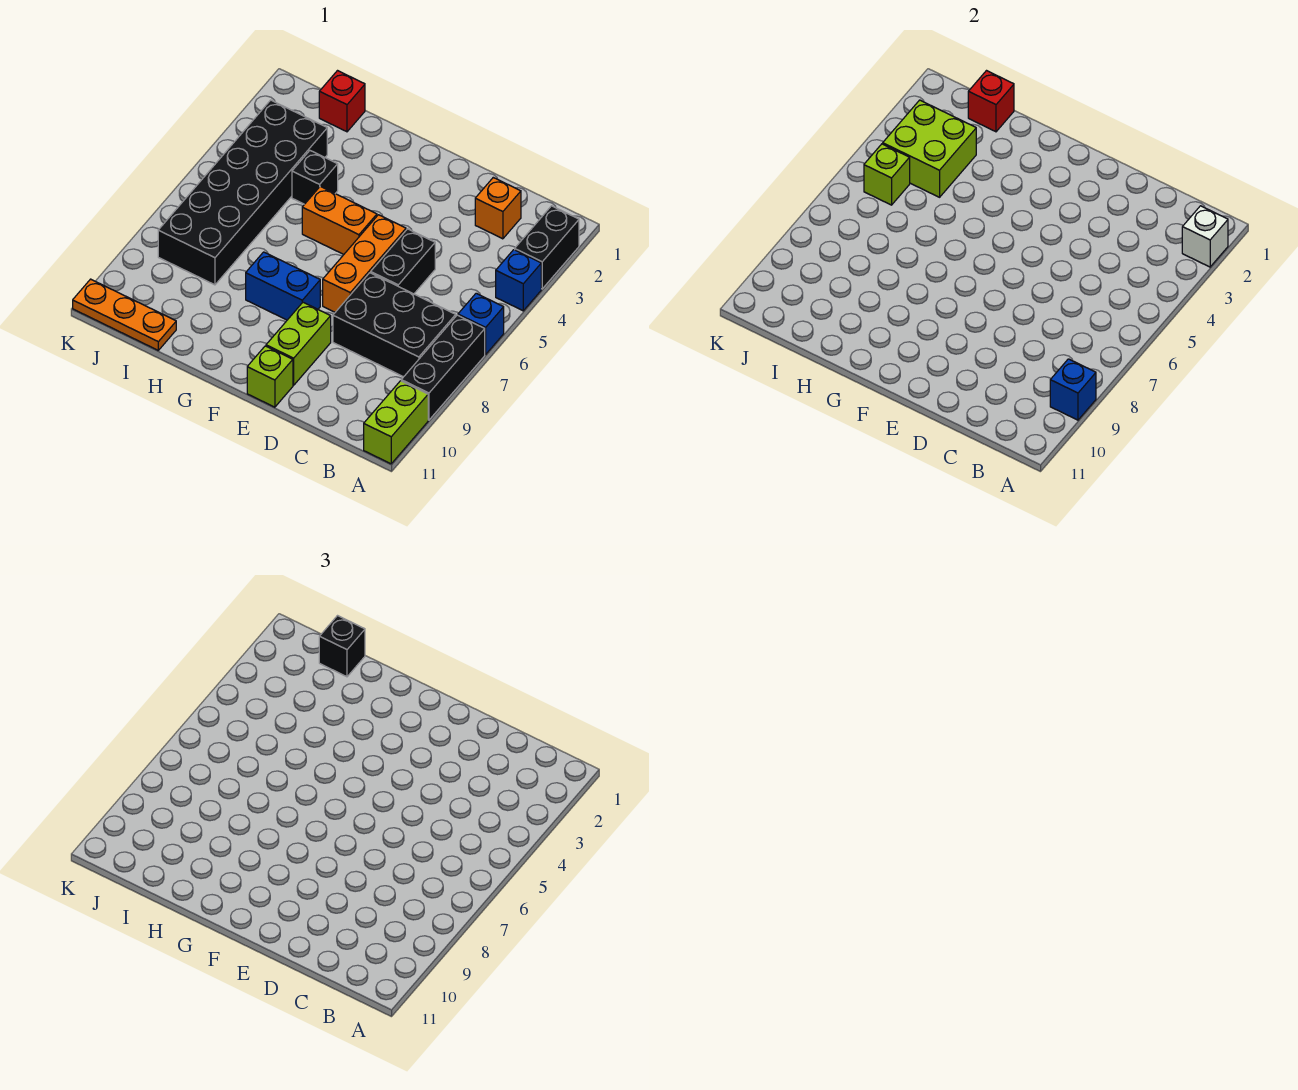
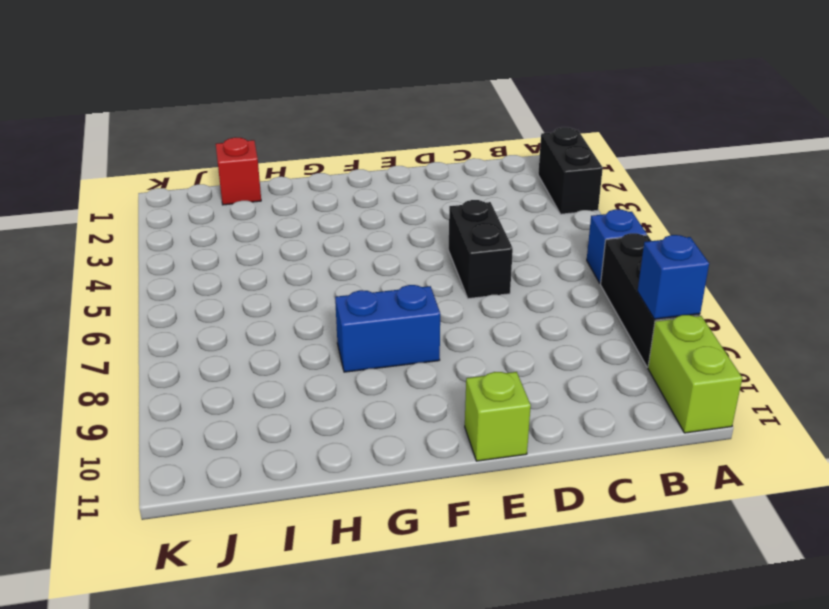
none -> blue 1x1 brick [496,250,541,311]
none -> black 2x3 brick [333,273,456,377]
none -> orange 1x1 brick [475,178,521,239]

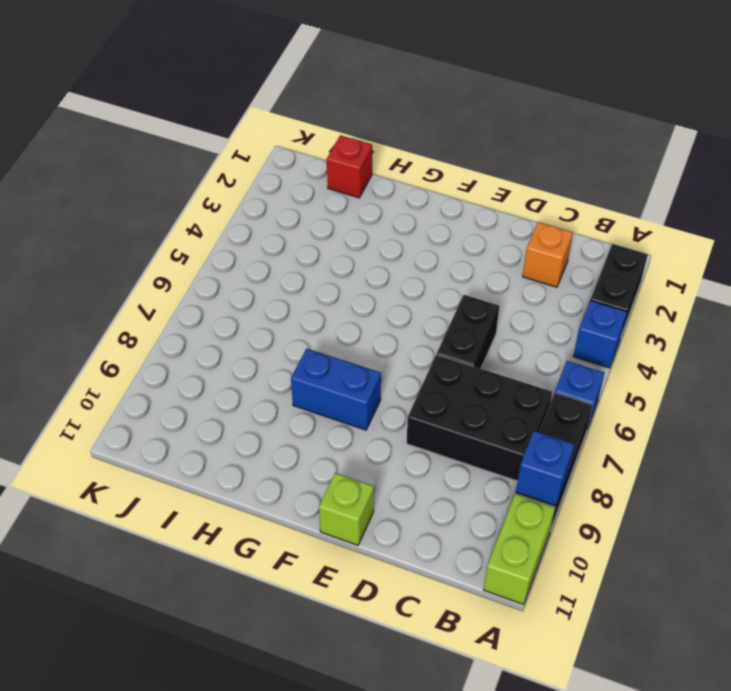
none -> orange 1x3 brick [323,215,406,312]
none -> lime 1x2 brick [266,302,331,385]
none -> orange 1x2 brick [302,186,377,254]

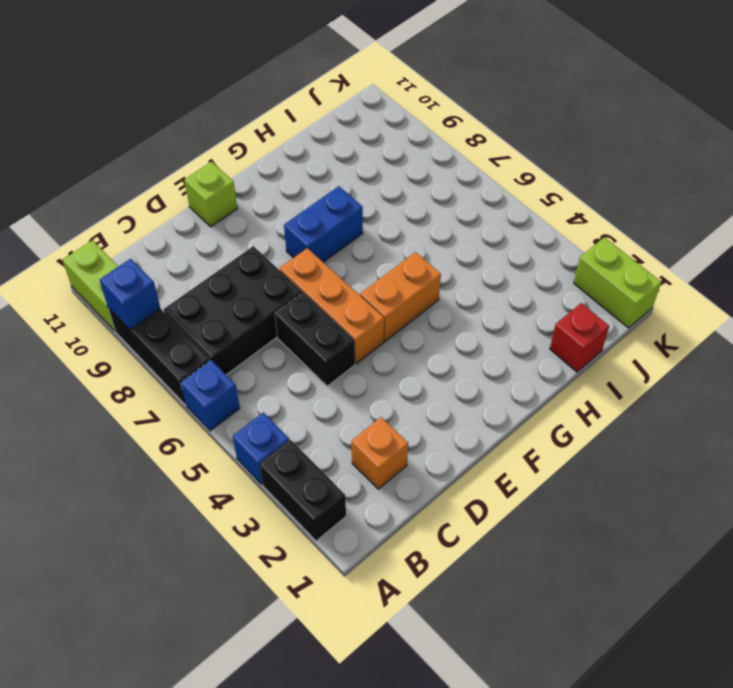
lime 1x2 brick [574,237,661,328] -> lime 1x2 brick moved to [266,302,331,385]
none -> black 1x1 brick [292,151,338,204]
none -> black 2x6 brick [158,100,327,285]
none -> orange 1x3 plate [73,279,176,350]

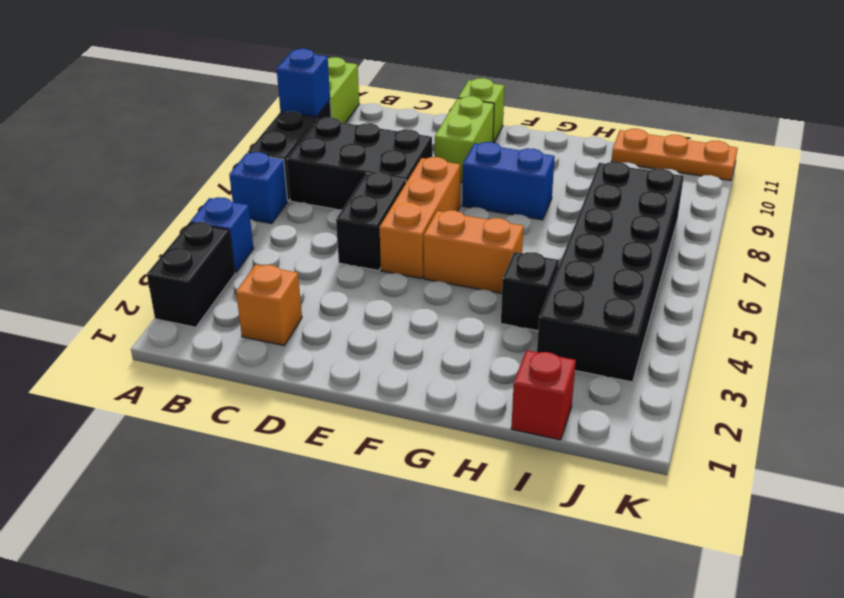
none -> white 1x1 brick [1182,206,1228,267]
none -> red 1x1 brick [968,71,1014,132]
none -> lime 2x2 brick [883,100,976,197]

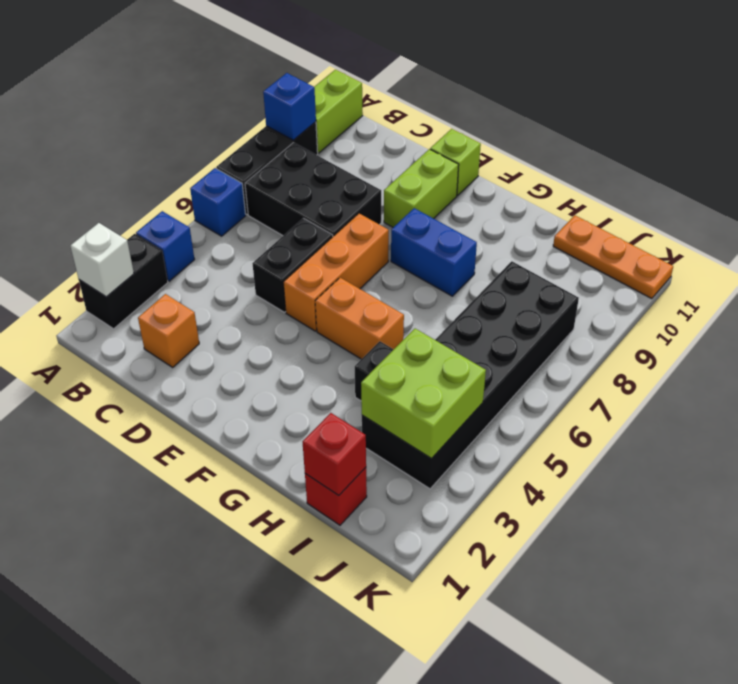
none -> lime 1x1 brick [864,144,910,205]
none -> black 1x1 brick [319,616,365,677]

